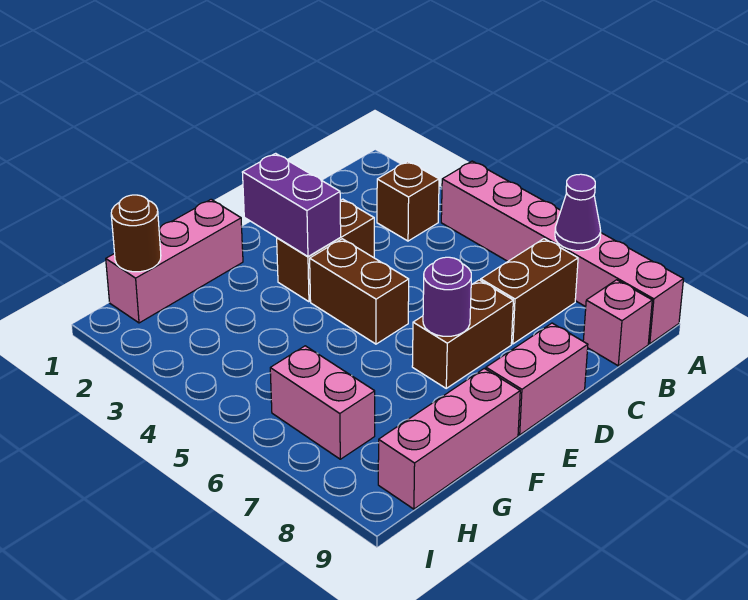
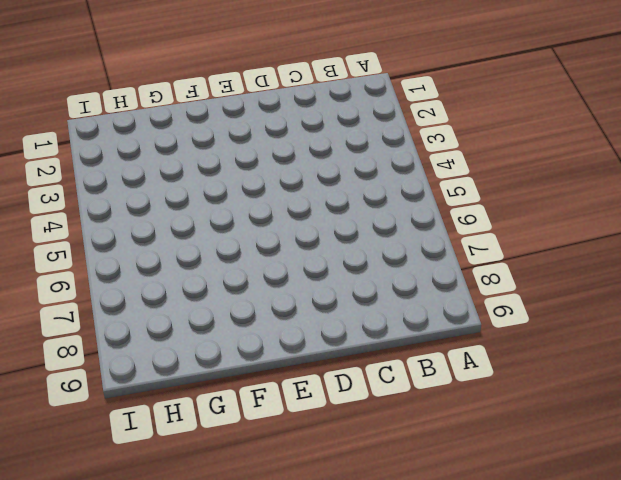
none -> pink 1x6 brick [441,161,683,344]
none -> brown 1x1 brick [377,161,439,241]
none -> brown 1x2 brick [481,239,578,344]

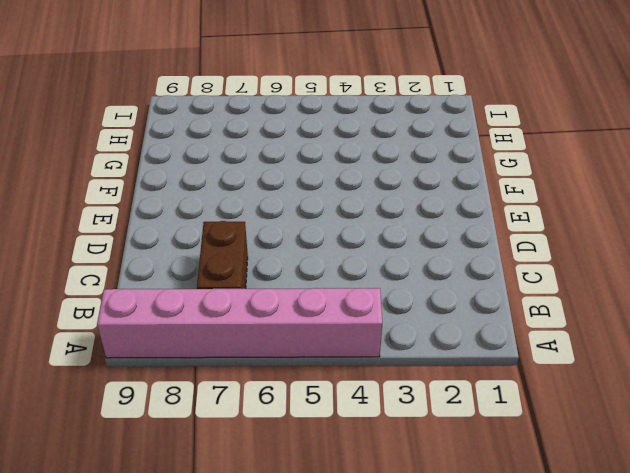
none -> brown 1x1 brick [377,161,439,241]
none -> pink 1x1 brick [583,280,652,366]
none -> brown 1x2 brick [277,199,374,302]

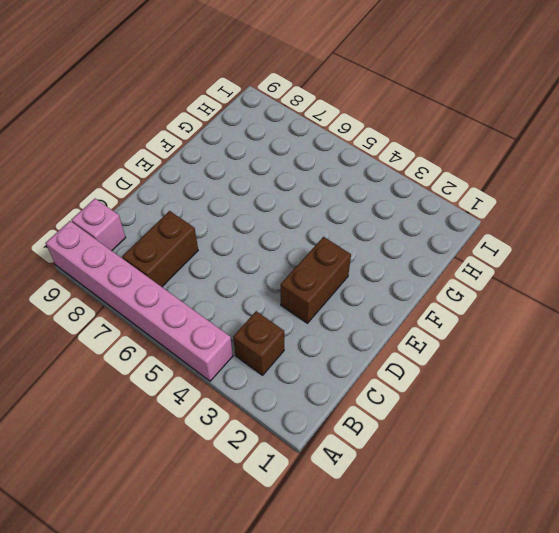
none -> brown 1x2 brick [412,280,513,388]
none -> pink 1x2 brick [486,323,588,435]
none -> brown 1x2 brick [310,239,409,344]

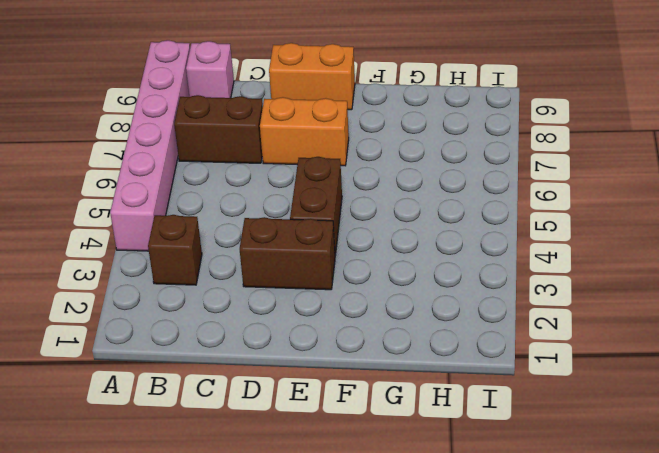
orange 1x2 brick [260,97,349,166] -> brown 1x2 brick [412,280,513,388]
orange 1x2 brick [269,43,355,110] -> pink 1x2 brick [486,323,588,435]
none -> pink 1x3 brick [106,199,243,323]
none -> pink 1x3 brick [378,368,520,509]
none -> pink 1x2 brick [270,346,375,459]

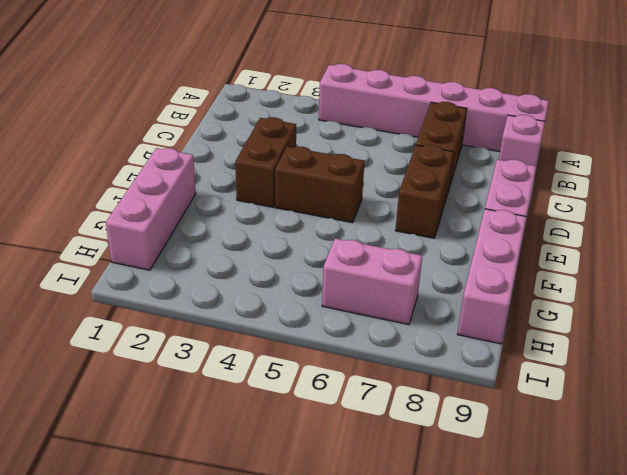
none -> brown 1x1 brick [377,161,439,241]
none -> purple 1x1 cone [555,174,601,251]
none -> purple 1x2 brick [242,153,341,256]

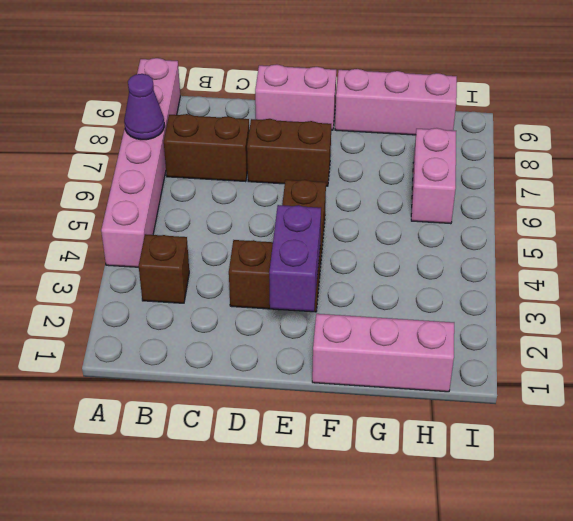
none -> pink 1x1 brick [583,280,652,366]
none -> purple 1x1 round brick [423,257,471,336]
none -> brown 1x1 round brick [111,195,161,272]

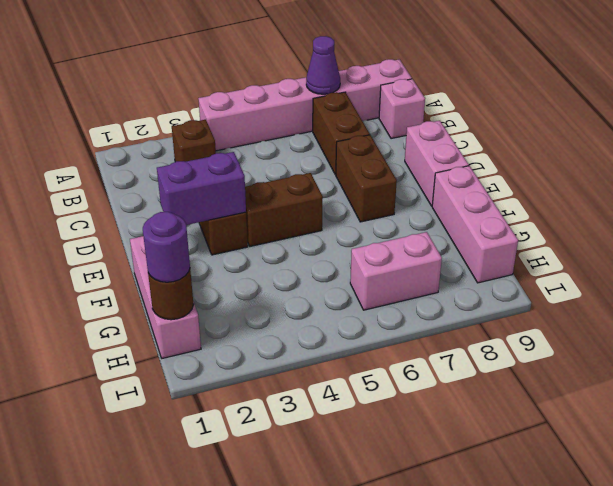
purple 1x1 round brick [143,212,190,282] -> purple 1x1 round brick moved to [423,257,471,336]

